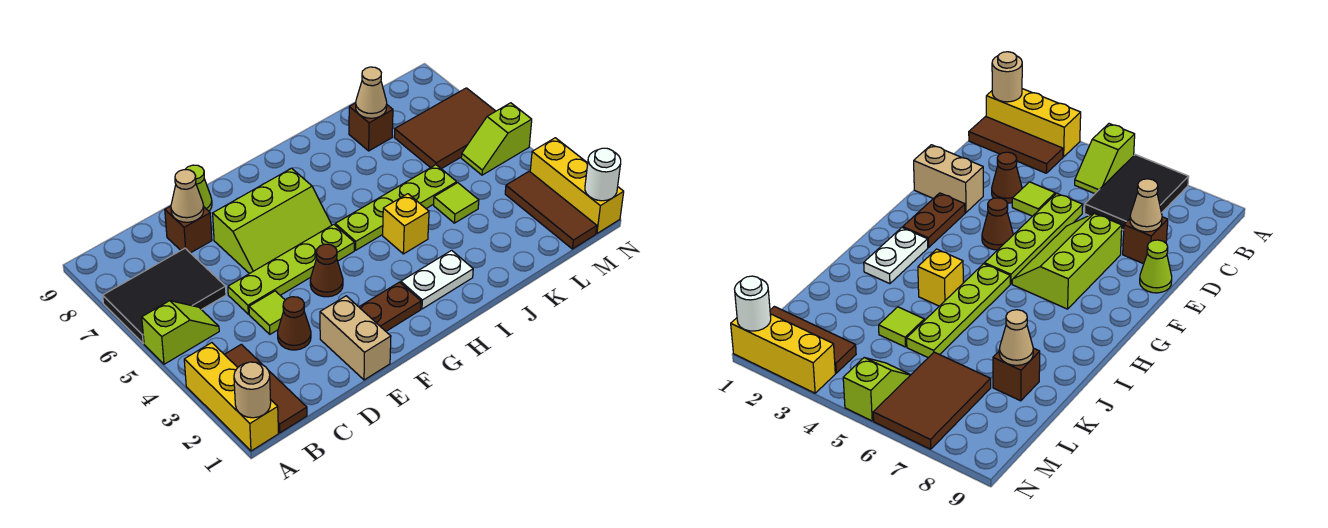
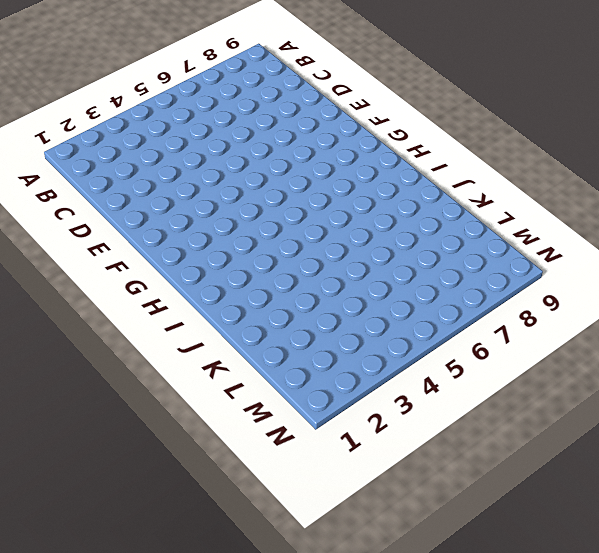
none -> yellow 1x3 brick [184,343,278,451]
none -> lime 1x2 slope [142,301,219,364]
none -> black 2x3 tile [103,248,226,343]

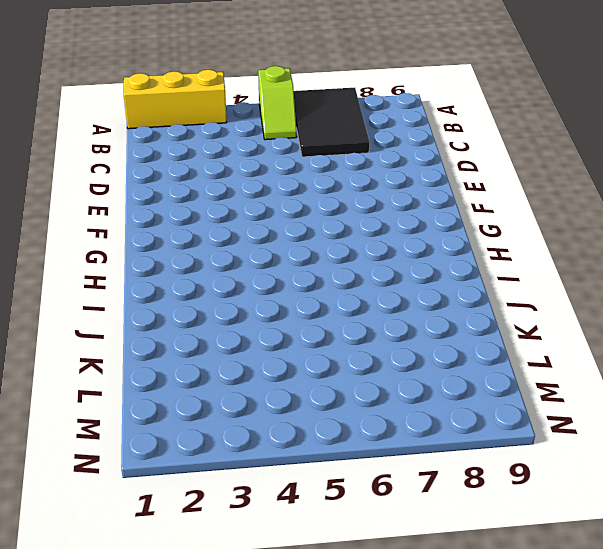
none -> brown 1x3 tile [224,344,307,433]
none -> brown 1x1 cone [278,297,311,350]
none -> lime 1x1 tile [249,291,285,334]

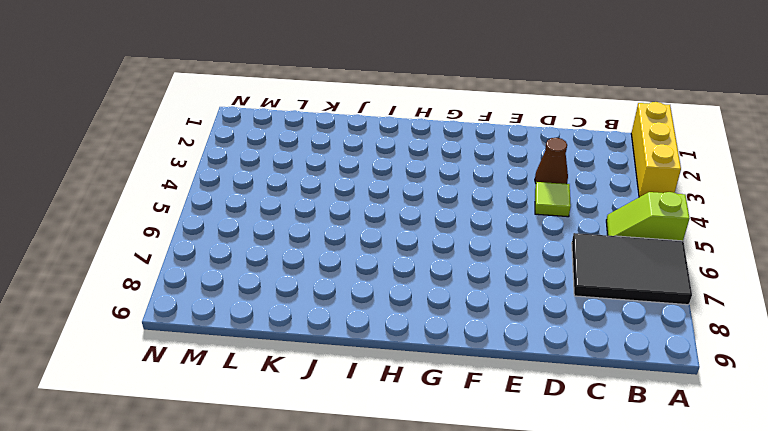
none -> brown 1x3 tile [224,344,307,433]
none -> lime 1x4 plate [228,225,354,314]
none -> brown 1x1 brick [165,206,212,253]

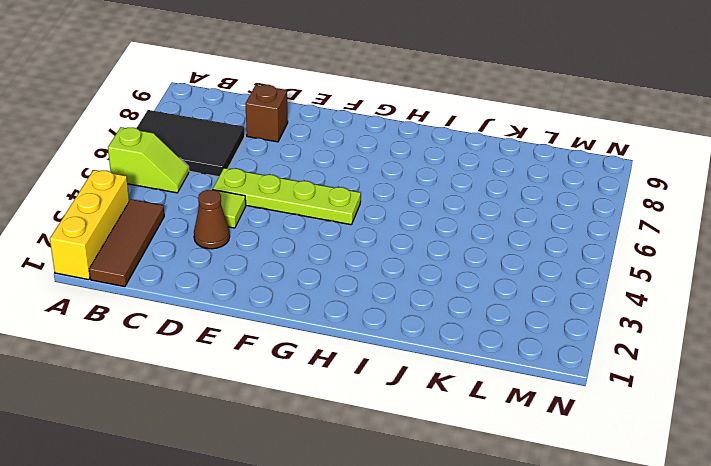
none -> tan 1x2 brick [320,296,391,380]
none -> lime 2x3 slope [213,168,332,274]
none -> lime 1x1 cone [185,165,212,211]

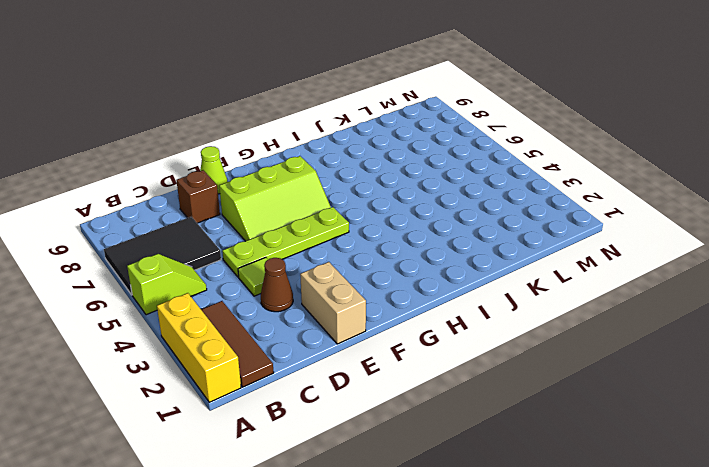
none -> brown 1x2 plate [359,282,421,331]
none -> brown 1x1 cone [310,244,343,297]
none -> white 1x2 plate [401,250,473,309]

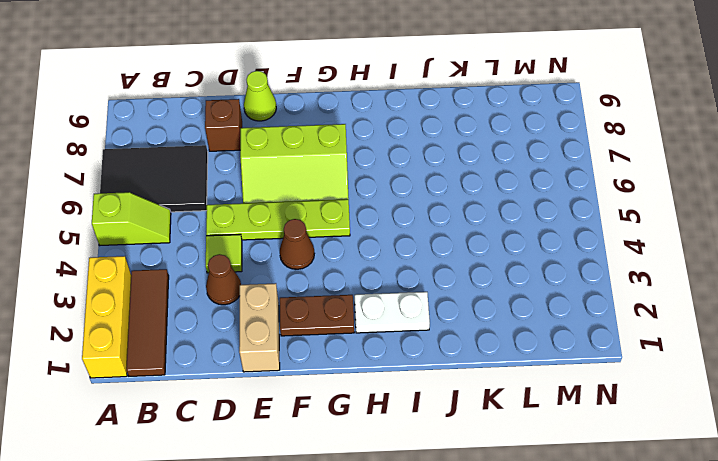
none -> lime 1x4 plate [335,165,457,250]
none -> yellow 1x1 brick [383,194,429,254]
none -> lime 1x1 tile [434,183,479,223]

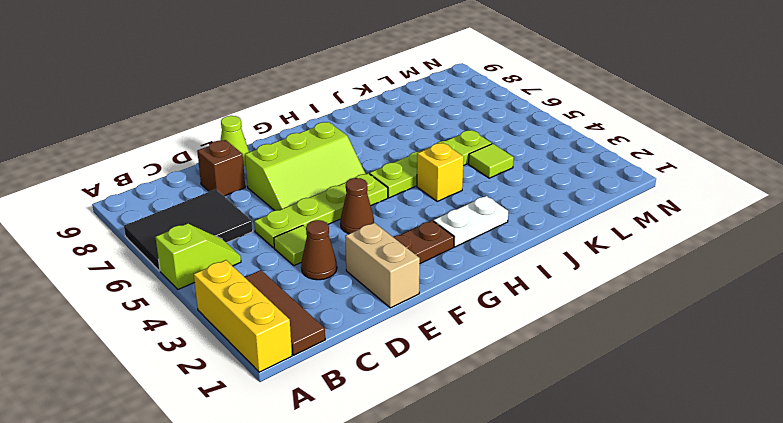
none -> brown 1x1 brick [349,103,393,151]
none -> brown 2x3 tile [394,88,496,169]
none -> brown 1x3 tile [505,171,597,249]

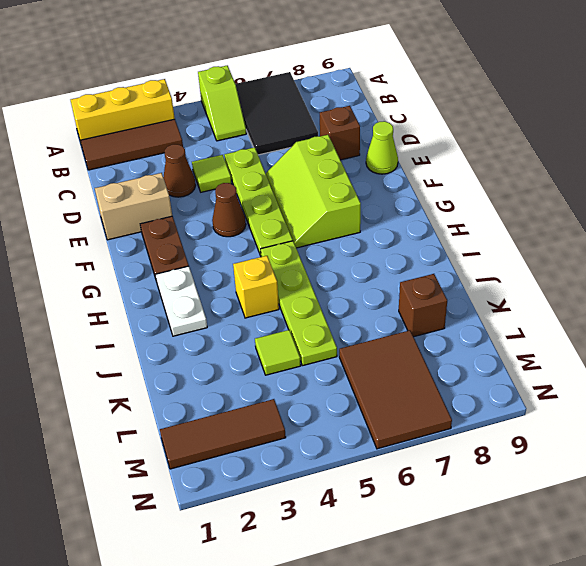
none -> lime 1x2 slope [461,103,532,175]
none -> yellow 1x3 brick [530,138,624,233]
none -> tan 1x1 round brick [234,362,271,418]

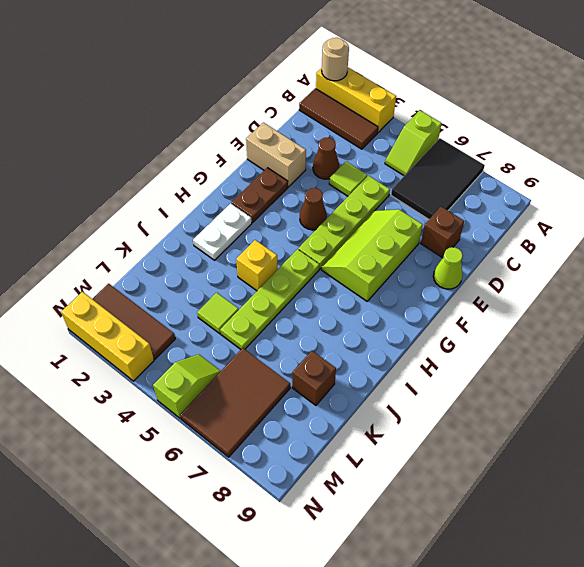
none -> tan 1x1 cone [171,170,204,222]
none -> tan 1x1 cone [356,67,387,118]
none -> white 1x1 round brick [585,148,621,201]

